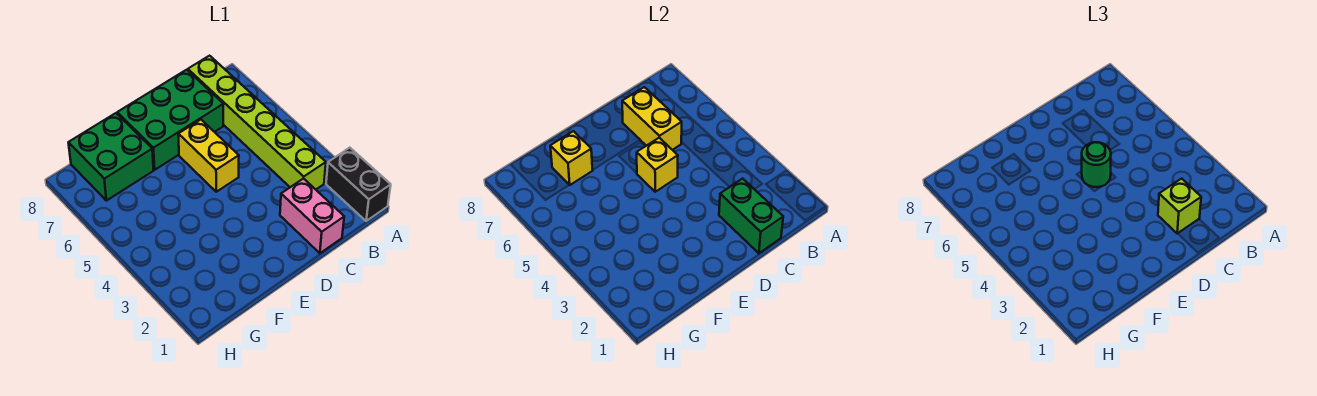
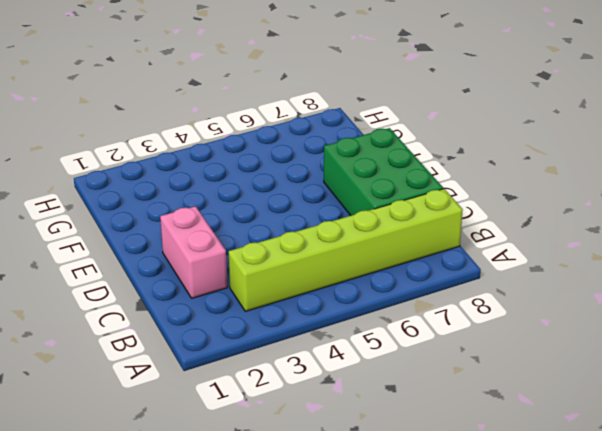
pink 1x2 brick [160,206,227,298] -> pink 1x2 brick turned to [280,178,344,253]
none -> black 1x2 brick [326,148,391,221]
none -> yellow 1x2 brick [178,120,239,192]
none -> green 2x2 brick [68,113,153,201]

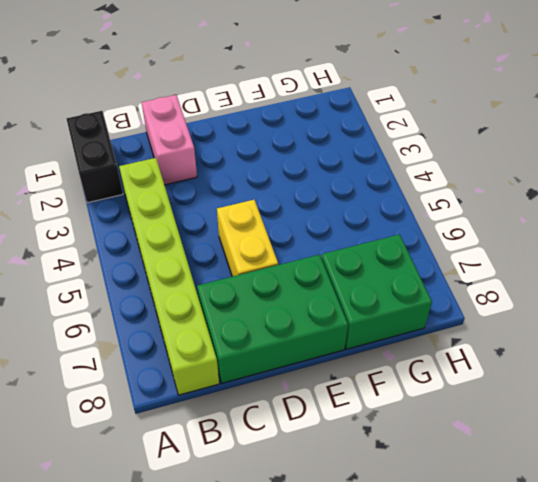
none -> green 1x2 brick [719,179,783,253]
none -> yellow 1x2 brick [622,87,682,150]
none -> yellow 1x1 brick [637,138,678,192]

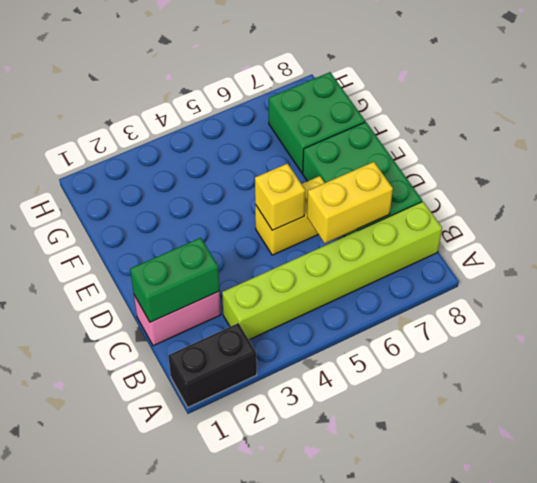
none -> yellow 1x1 brick [550,131,592,185]
none -> lime 1x1 brick [1158,179,1201,234]
none -> green 1x1 round brick [1082,142,1111,187]

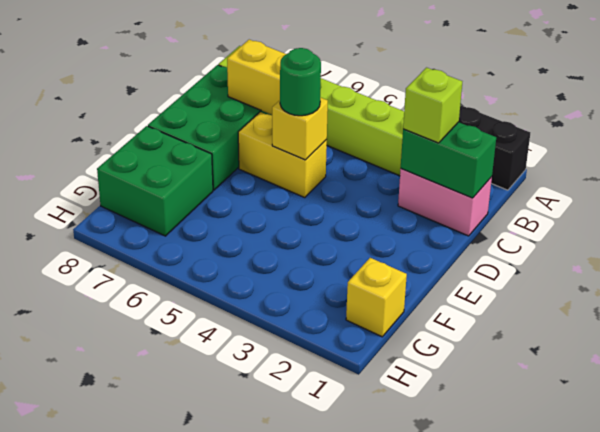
yellow 1x1 brick [346,258,407,337] -> yellow 1x1 brick moved to [550,131,592,185]

